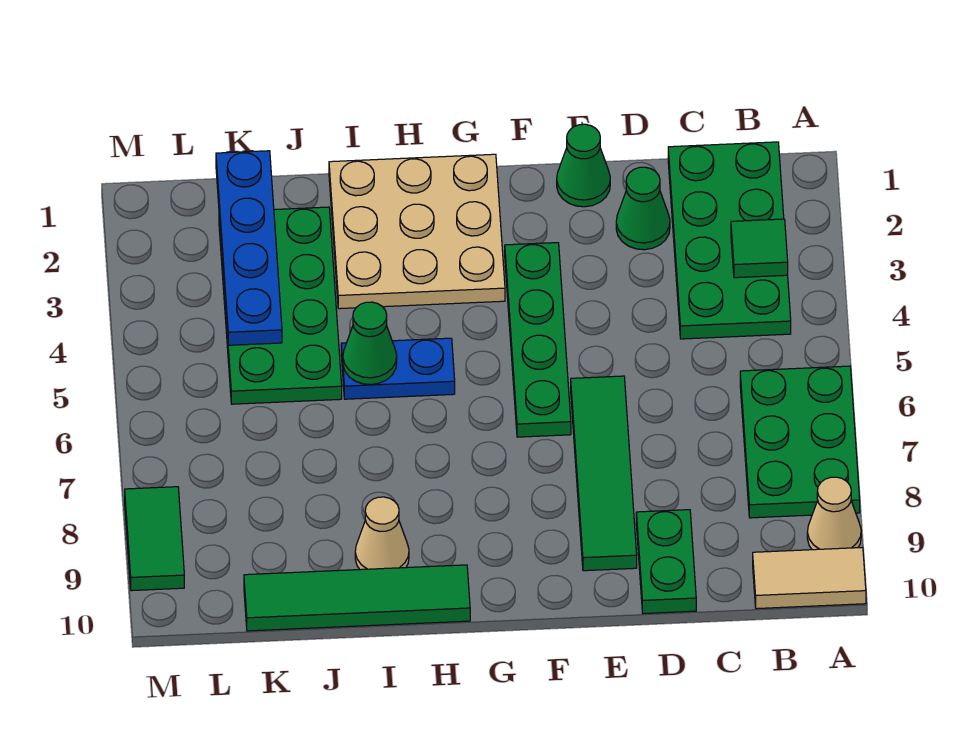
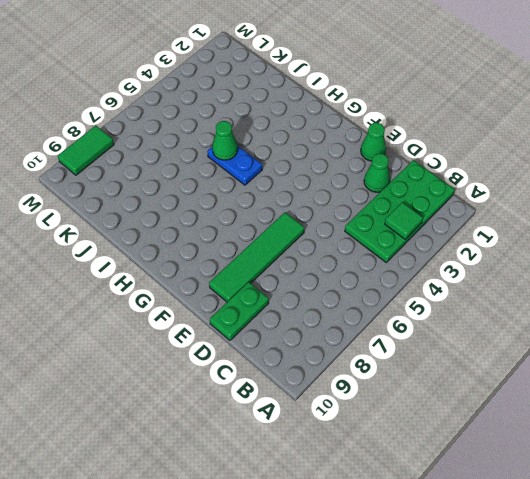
none -> green 2x3 plate [740,366,860,518]
none -> tan 1x1 cone [807,477,861,550]
none -> tan 1x2 tile [753,547,866,609]

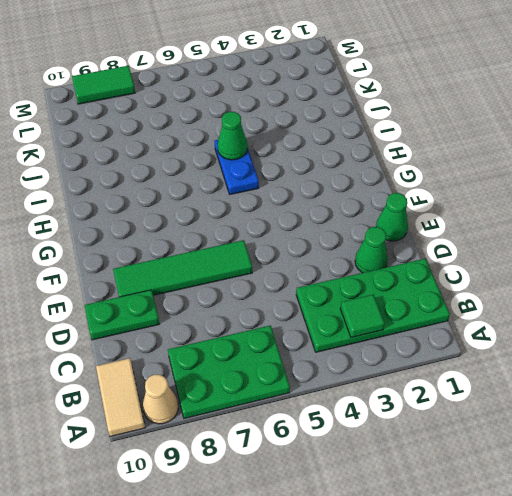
none -> green 1x4 plate [505,243,571,437]
none -> tan 3x3 plate [329,154,505,309]
none -> green 1x4 tile [244,565,470,631]

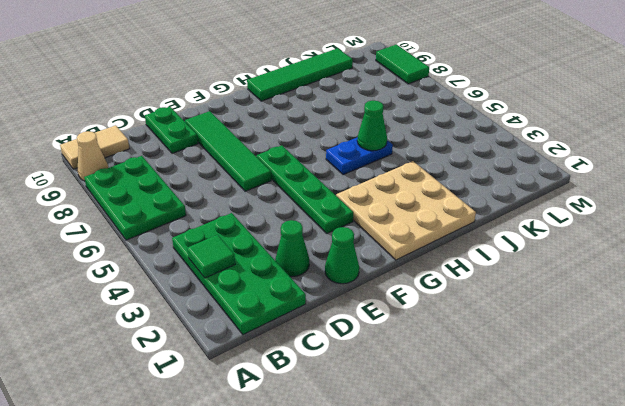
none -> tan 1x1 cone [355,497,409,570]
none -> green 2x4 plate [219,207,342,404]
none -> blue 1x4 plate [216,151,282,345]

